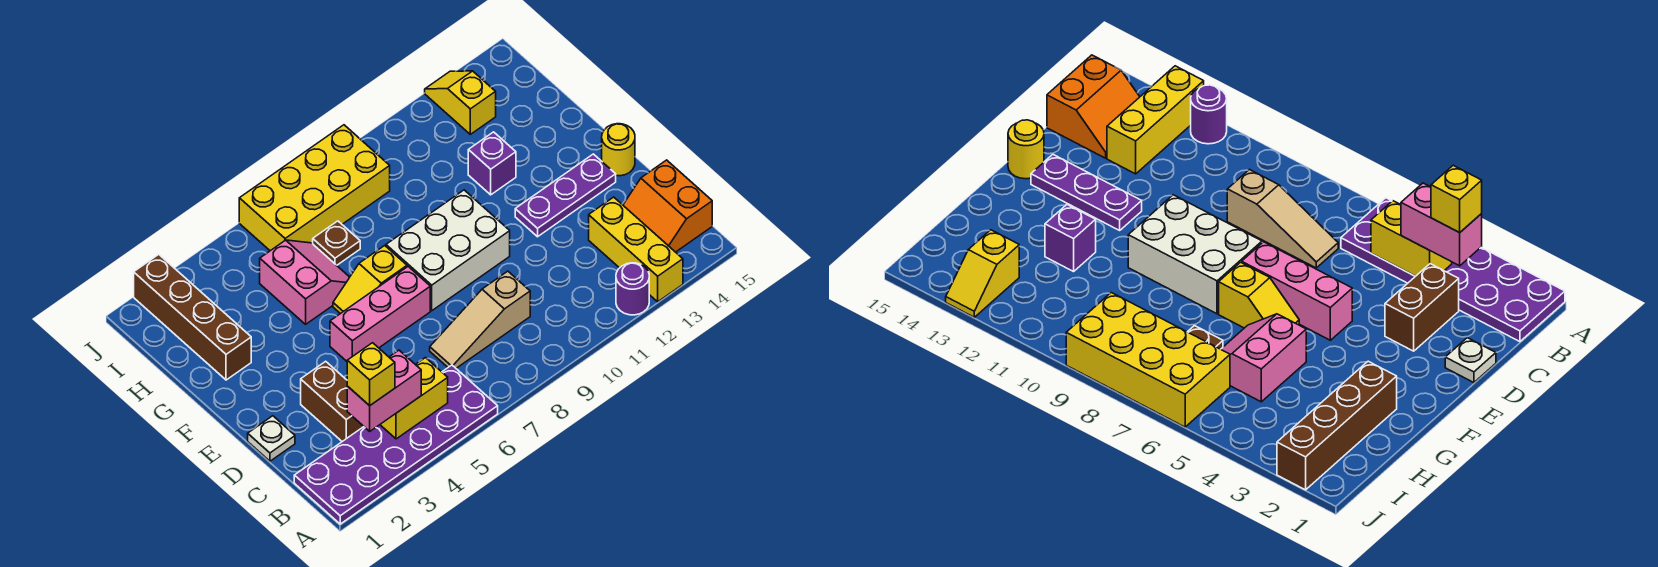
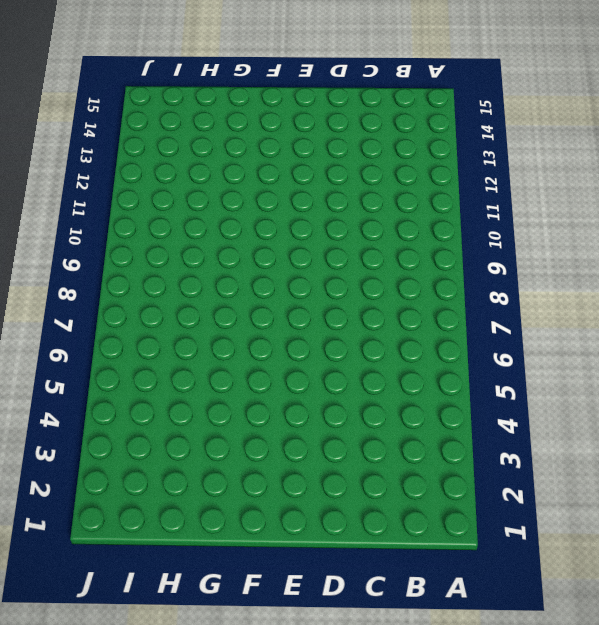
none -> purple 2x6 plate [294,365,498,524]
none -> purple 1x1 round brick [616,263,649,315]
none -> yellow 1x3 brick [589,197,683,302]

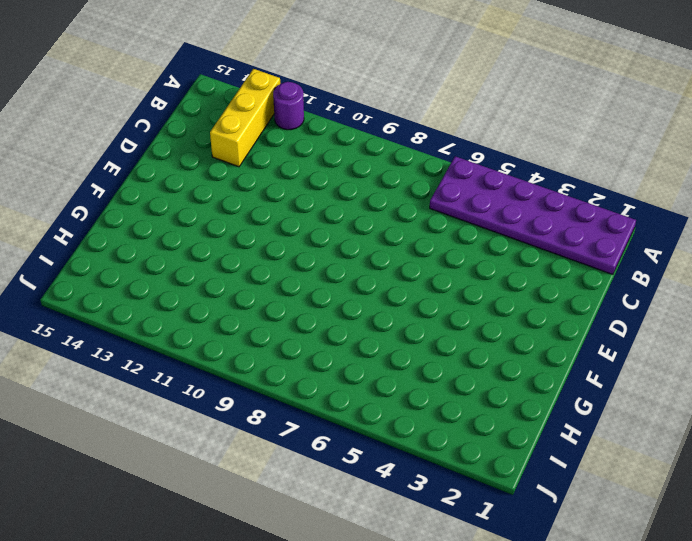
none -> orange 2x2 slope [623,160,712,252]
none -> brown 1x2 brick [301,361,364,441]
none -> tan 1x3 slope [430,271,530,368]

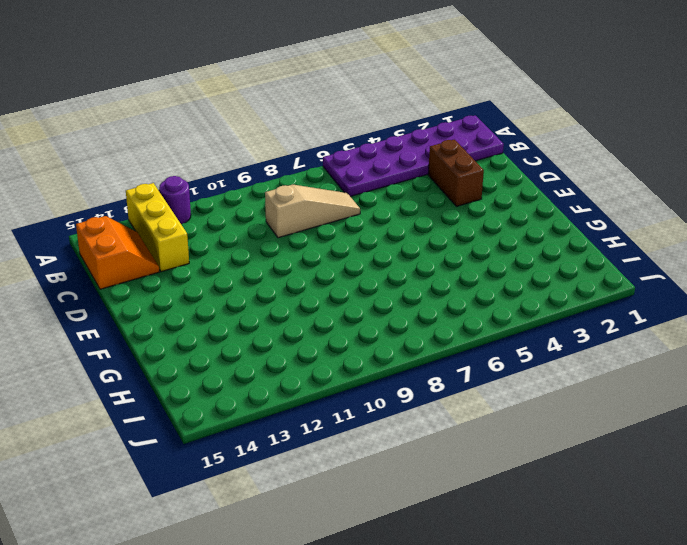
none -> white 1x1 plate [248,416,295,461]
none -> pink 1x3 brick [330,267,430,361]
none -> white 2x3 brick [386,190,510,311]

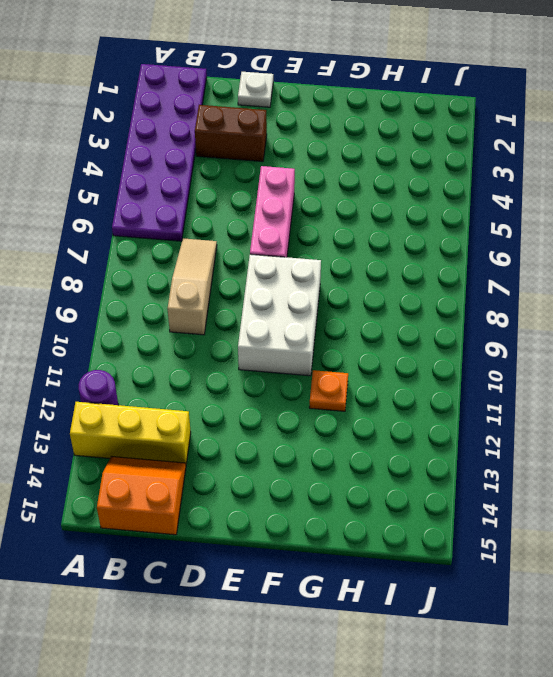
orange 1x1 plate [309,370,348,411] -> none
none -> purple 1x3 plate [515,154,616,237]
none -> yellow 1x1 round brick [602,124,635,176]
none -> yellow 1x2 slope [333,246,407,314]

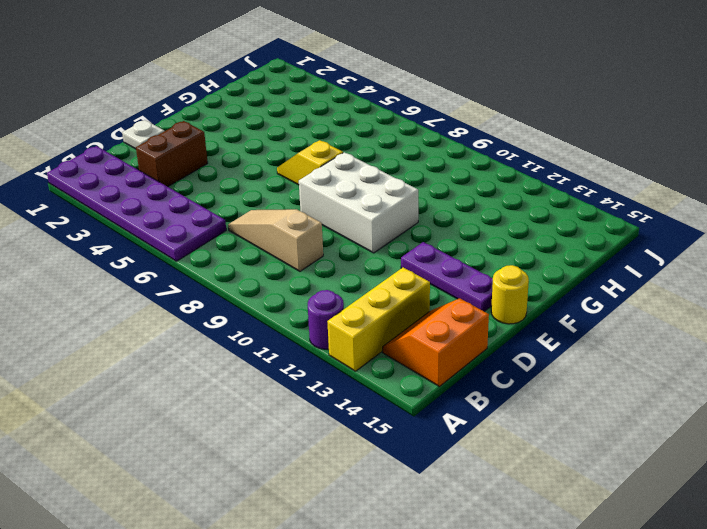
none -> pink 1x3 brick [330,267,430,361]
none -> brown 1x4 brick [134,254,251,380]
none -> pink 2x2 slope [260,240,350,324]

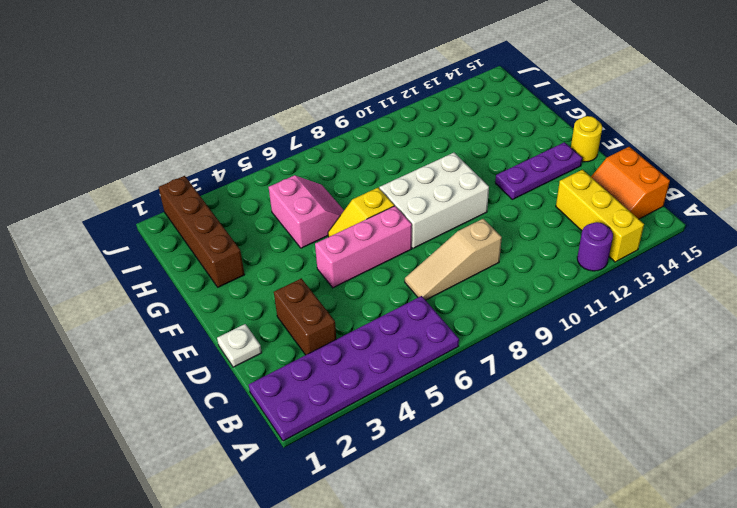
none -> purple 1x1 brick [468,132,516,195]
none -> brown 1x1 plate [313,221,360,265]
none -> yellow 2x4 brick [239,125,390,251]

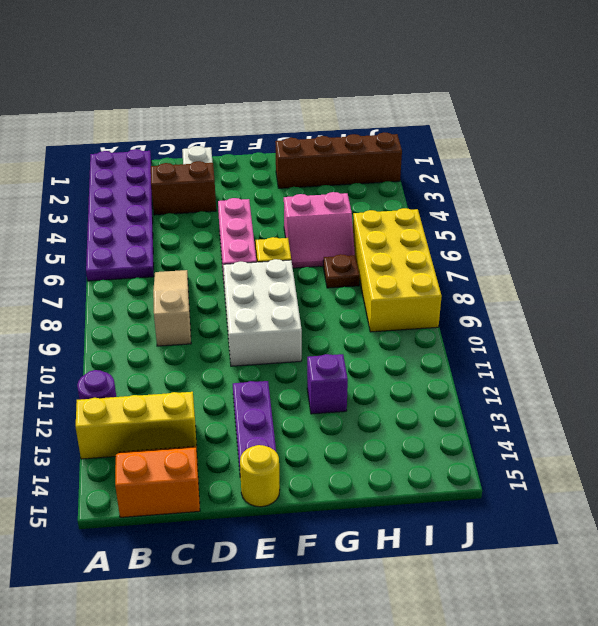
none -> yellow 1x2 slope [425,71,496,134]
none -> yellow 1x2 brick [380,358,448,439]
none -> pink 1x2 brick [347,350,421,431]

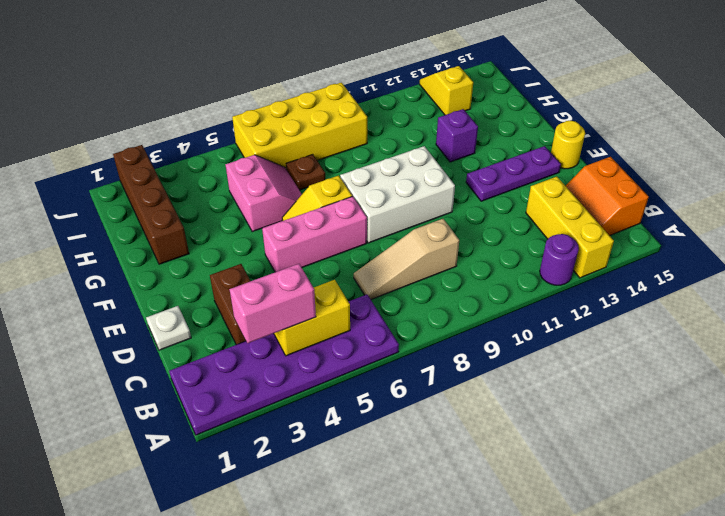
none -> yellow 1x1 brick [347,343,395,406]

